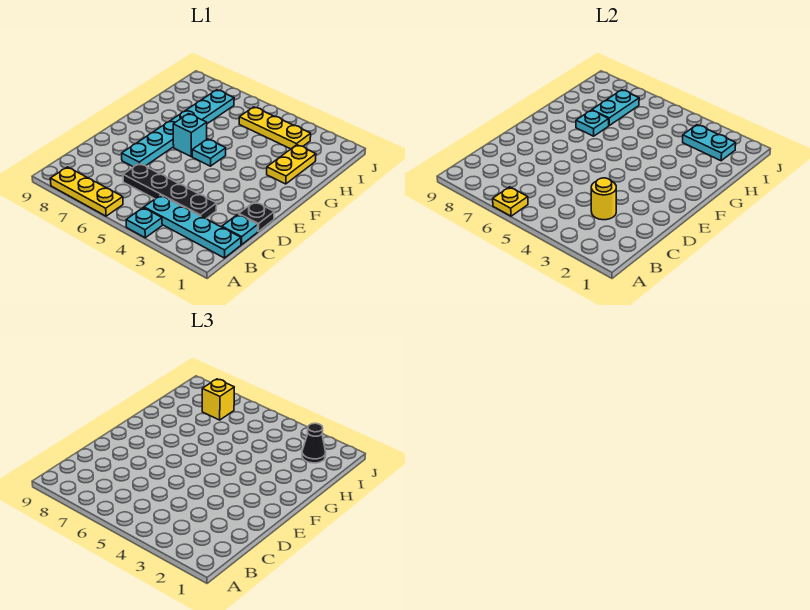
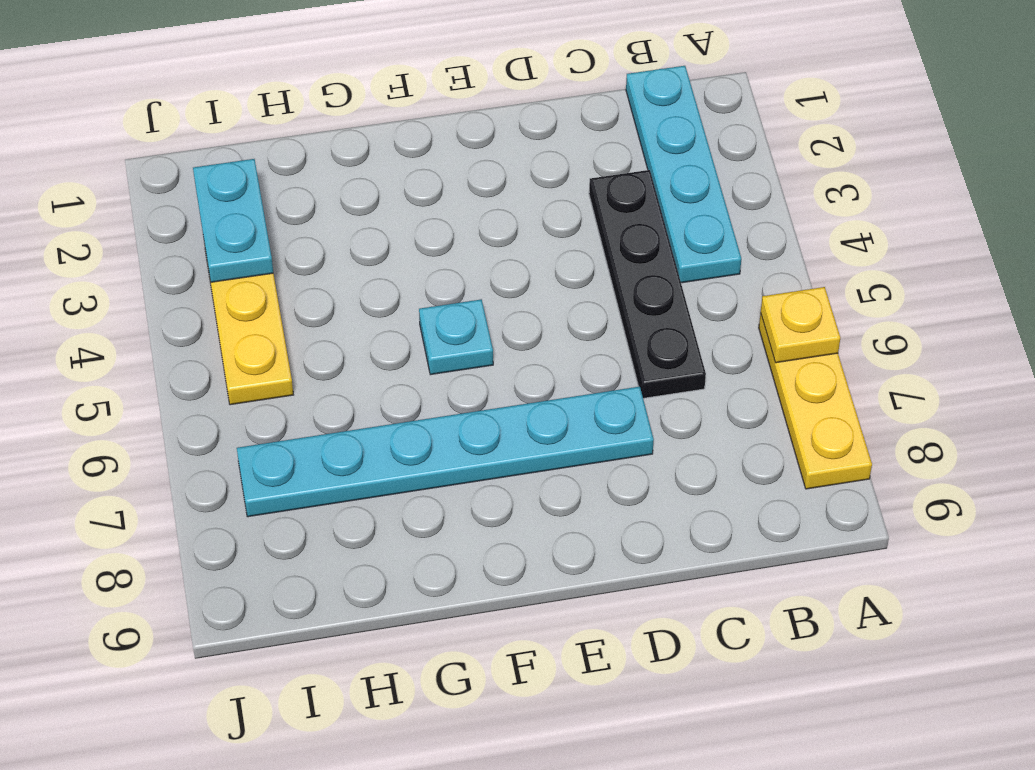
none -> cyan 1x1 plate [126,208,162,238]
none -> cyan 1x1 plate [222,214,258,245]
none -> black 1x1 plate [239,202,274,231]

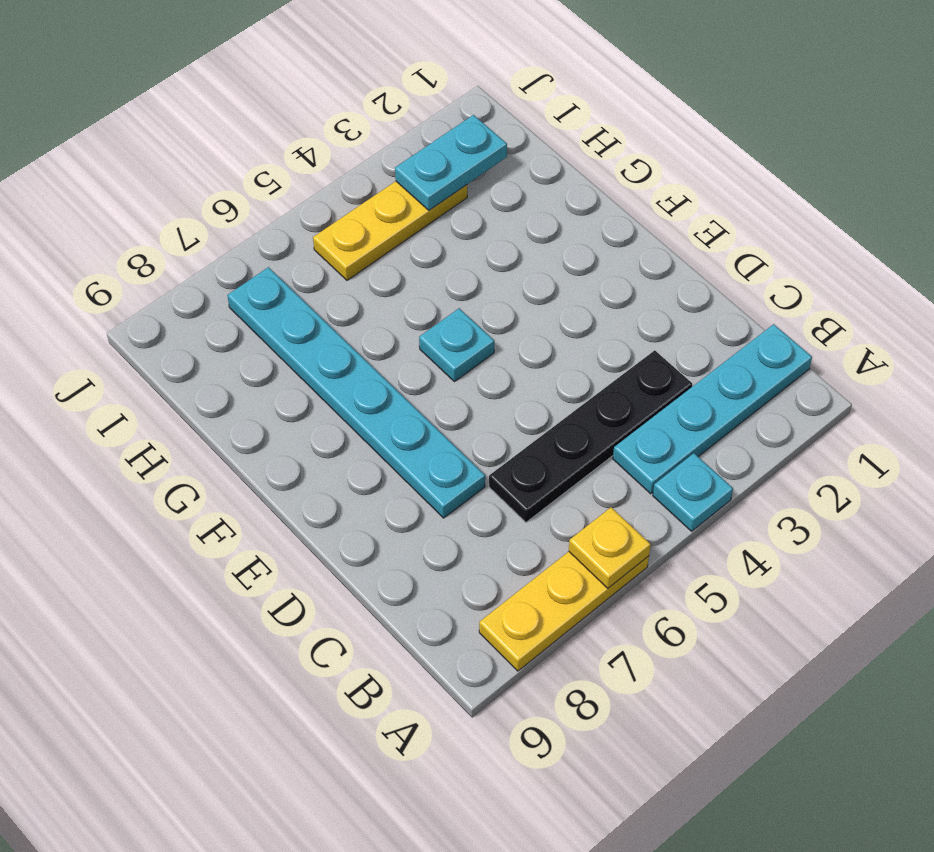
none -> cyan 1x1 plate [222,214,258,245]
none -> black 1x1 plate [239,202,274,231]
none -> cyan 1x1 brick [173,114,207,157]

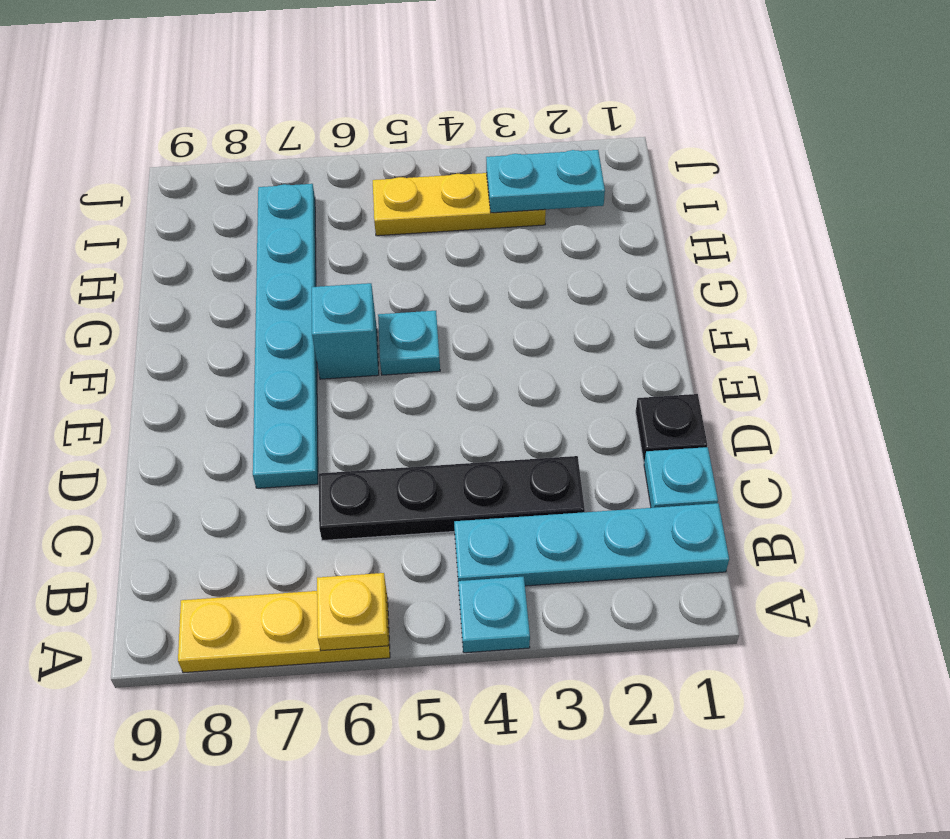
none -> yellow 1x2 plate [267,145,316,184]
none -> yellow 1x1 round brick [591,178,616,220]
none -> cyan 1x1 plate [576,110,609,136]

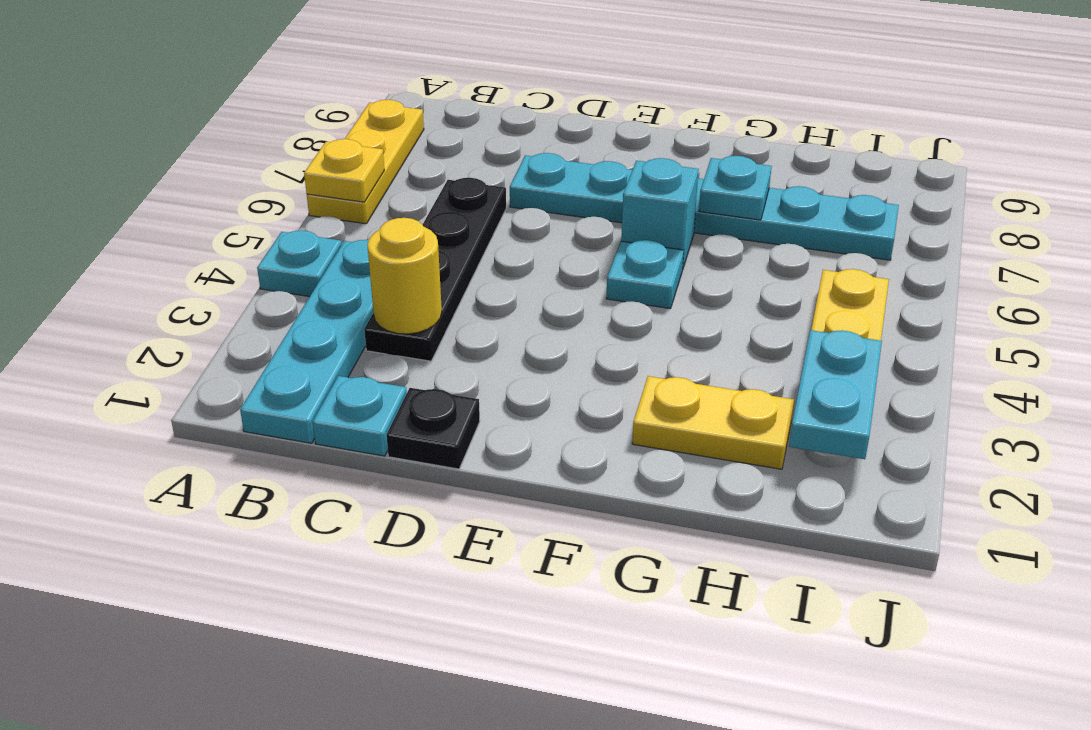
none -> cyan 1x2 plate [592,90,639,125]
none -> black 1x1 cone [302,423,326,463]
none -> yellow 1x1 brick [202,379,234,420]

